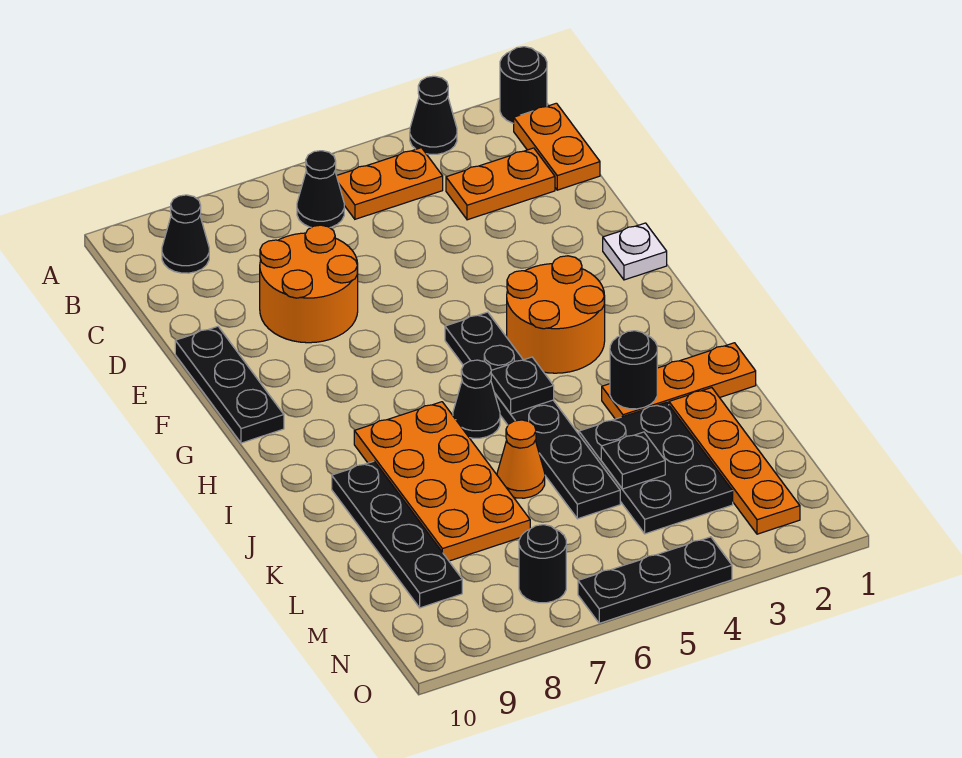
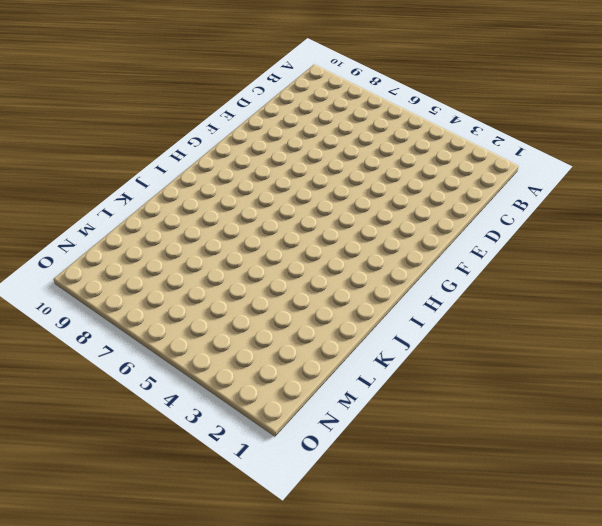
none -> black 1x1 round brick [500,47,547,123]
none -> black 1x1 cone [410,76,457,154]
none -> orange 1x2 plate [514,103,600,190]

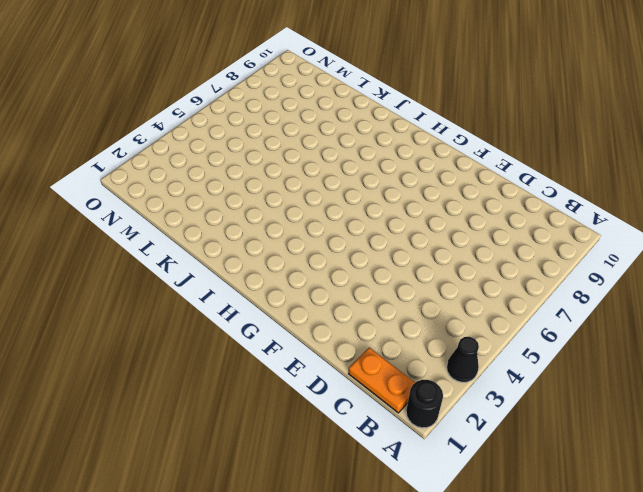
none -> orange 1x2 plate [337,148,443,219]
none -> black 1x1 cone [297,151,344,228]
none -> black 1x1 cone [162,195,209,273]

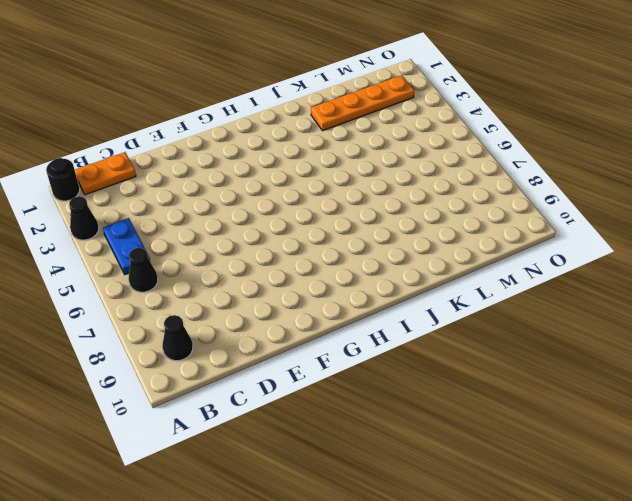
blue 1x2 plate [103,218,151,274] -> orange 1x2 plate [337,148,443,219]
none -> orange 1x2 plate [446,148,555,220]
none -> orange 2x2 round brick [260,225,358,343]
none -> black 1x3 plate [175,326,284,443]

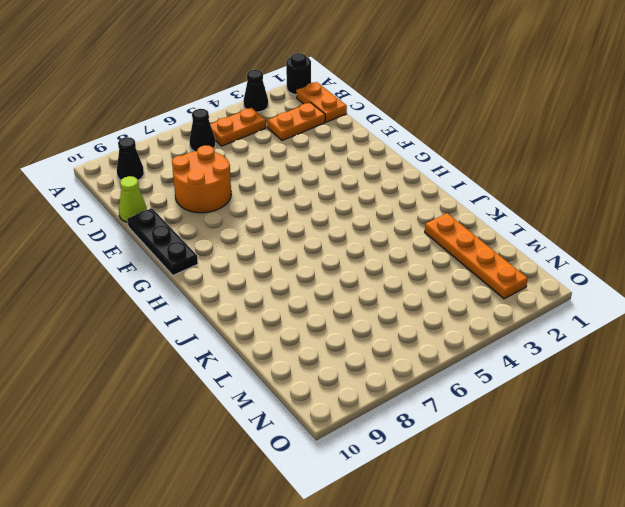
lime 1x1 cone [119,176,147,222] -> none
none -> white 1x1 plate [603,223,667,280]
none -> orange 2x2 round brick [507,256,605,373]
none -> black 1x6 plate [445,312,620,519]

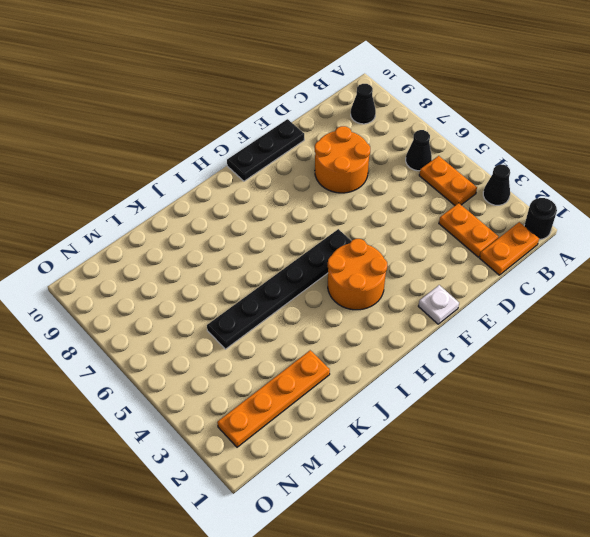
none -> black 1x1 cone [453,360,500,438]
none -> orange 2x4 plate [354,402,530,561]
none -> orange 1x3 plate [602,343,756,419]

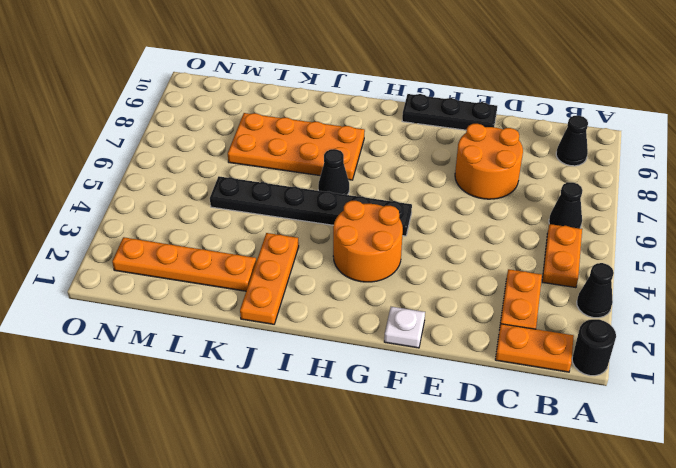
none -> black 1x4 plate [332,461,462,608]
none -> black 2x3 plate [579,402,733,534]
none -> orange 1x1 cone [497,420,545,498]

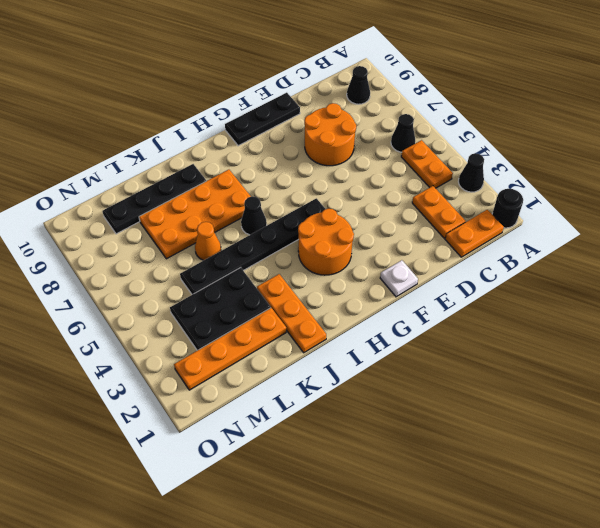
none -> black 1x1 round brick [519,525,566,603]
none -> black 1x3 plate [578,537,732,623]
none -> black 1x1 plate [491,357,554,414]

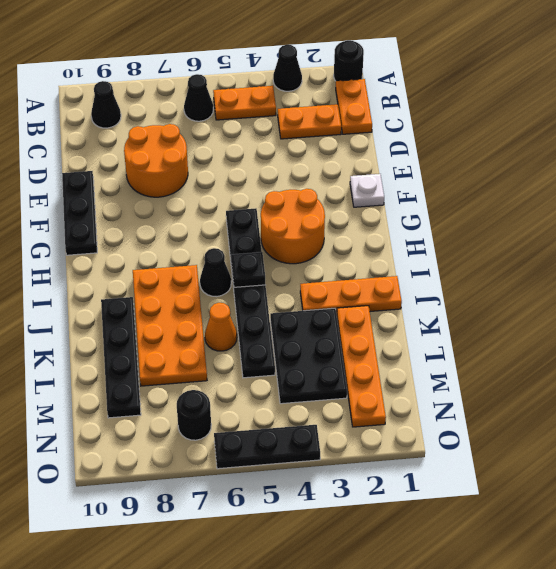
none -> black 1x1 round brick [610,331,657,409]
none -> black 1x1 plate [601,432,665,489]

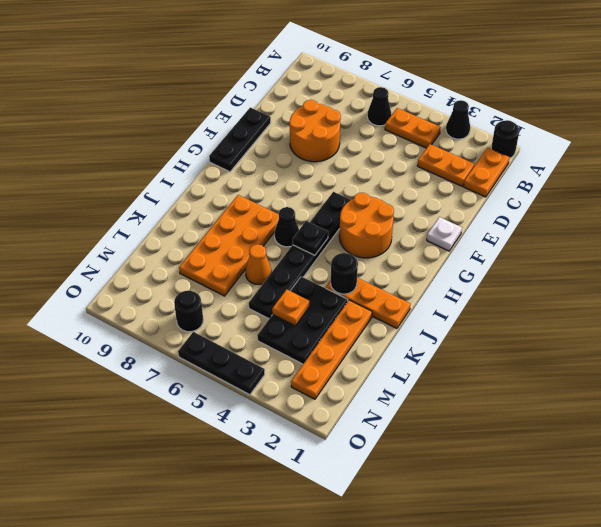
orange 1x1 plate [272,289,309,326] -> black 1x1 plate [601,432,665,489]
none -> black 1x1 cone [162,195,209,273]
none -> black 1x4 plate [332,461,462,608]

